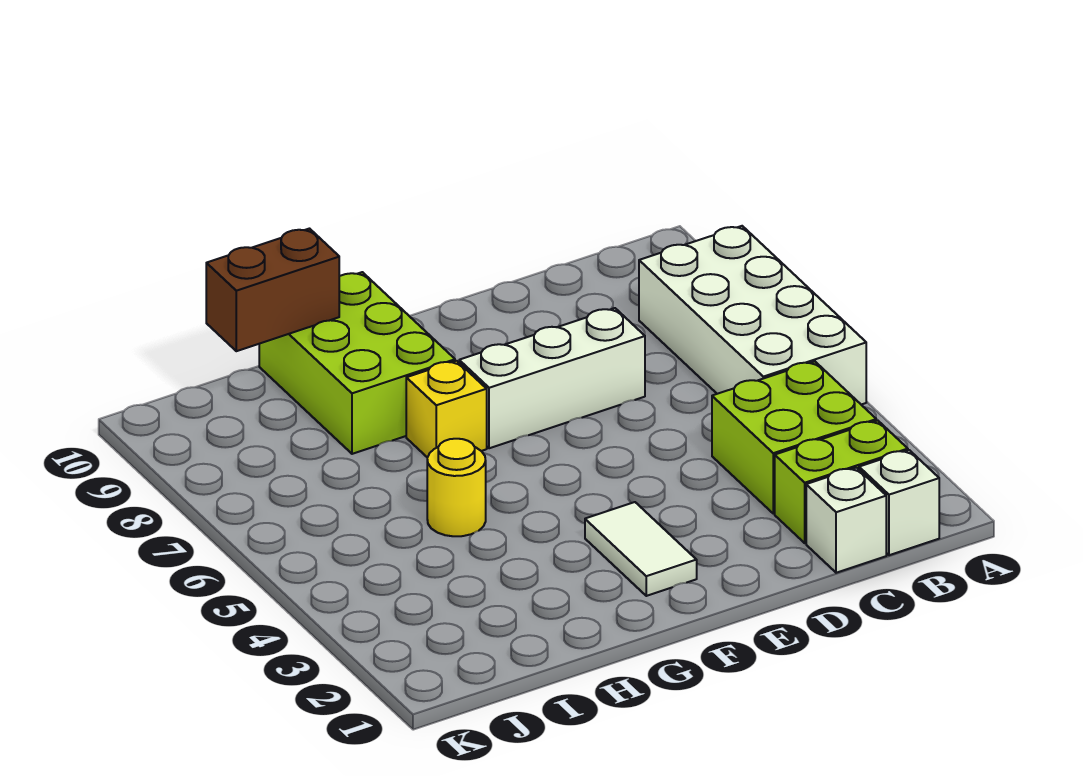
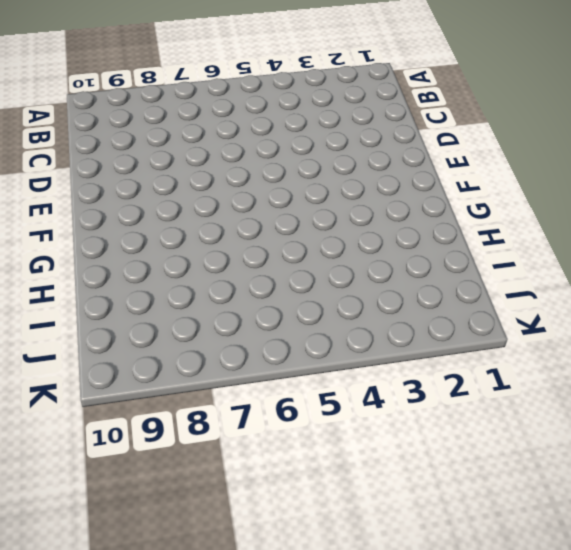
none -> white 2x4 brick [639,226,866,405]
none -> white 1x1 brick [859,450,939,555]

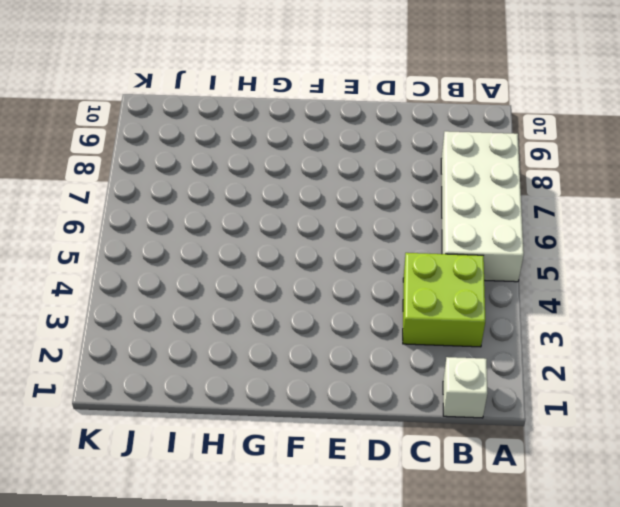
none -> lime 1x2 brick [775,421,908,543]
none -> white 1x1 brick [806,468,886,573]

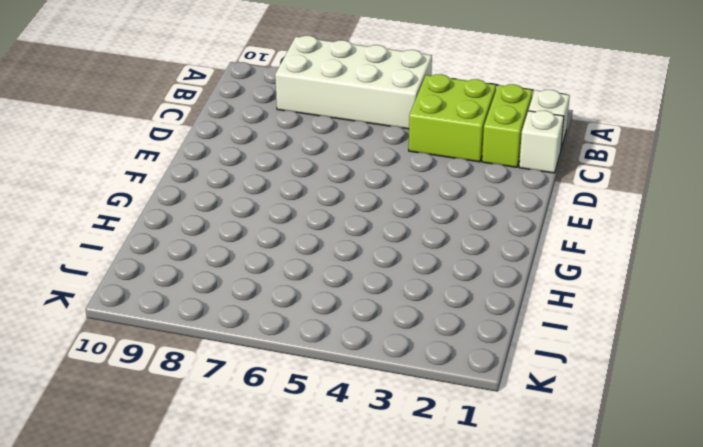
none -> white 1x3 brick [459,308,645,448]
none -> white 1x2 tile [585,502,697,596]

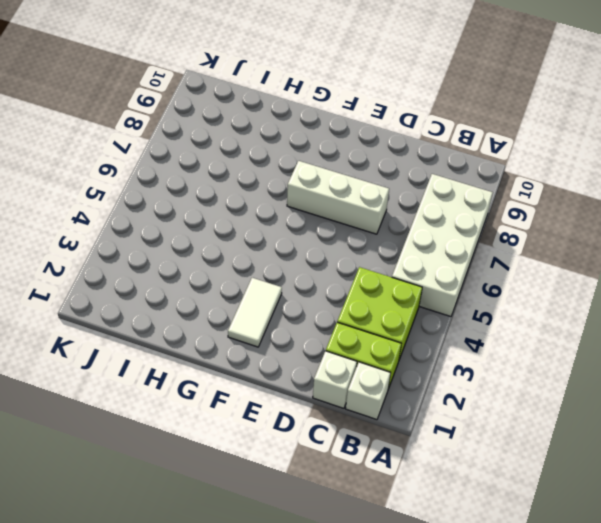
none -> yellow 1x1 brick [406,361,487,457]
none -> lime 2x3 brick [259,272,455,454]

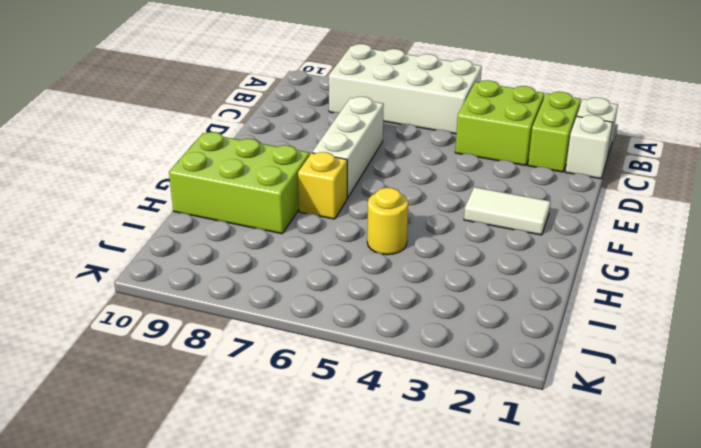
none -> brown 1x2 brick [206,229,339,351]

